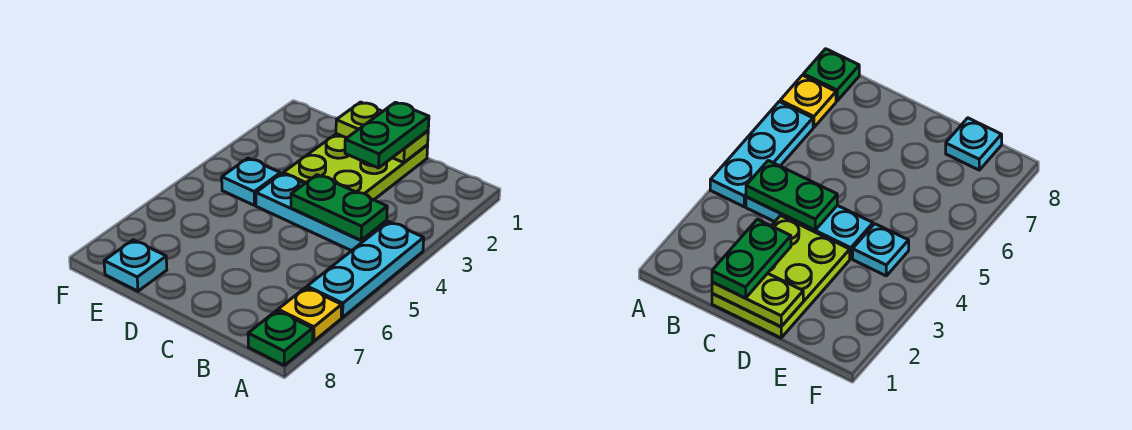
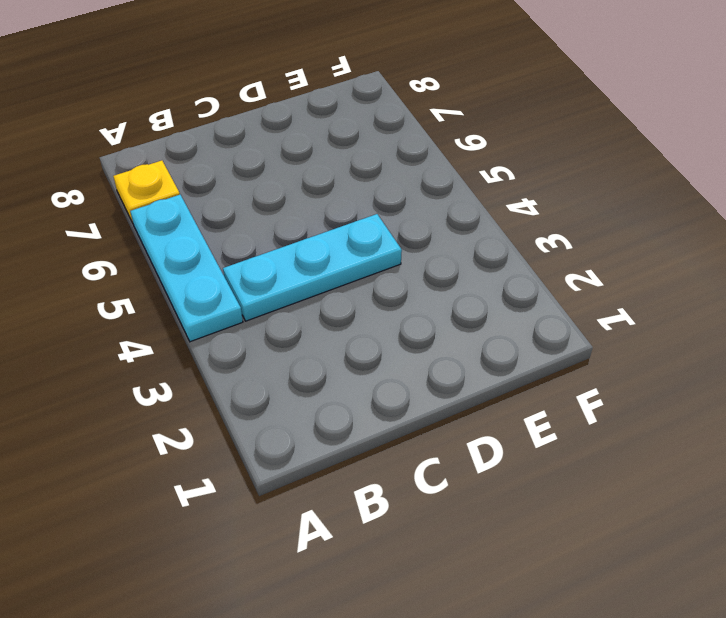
none -> green 1x1 plate [248,310,313,365]
none -> lime 2x3 plate [283,134,428,200]

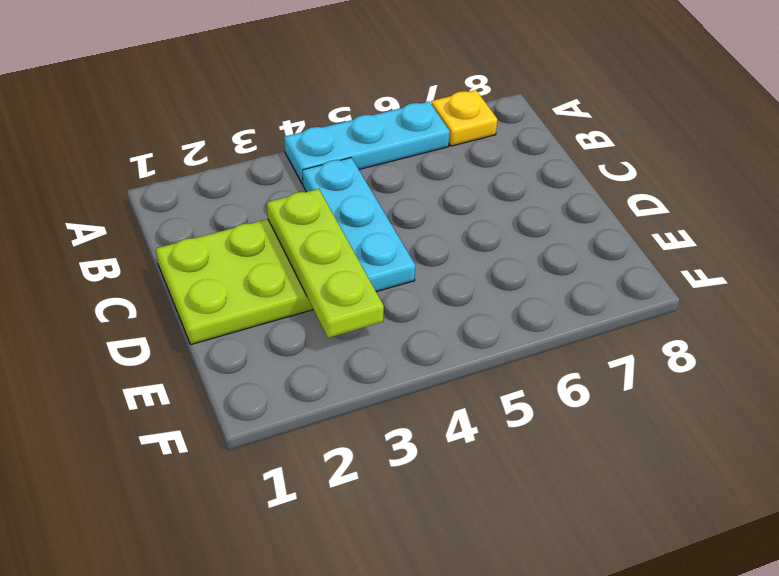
lime 1x3 plate [267,189,384,338] -> none
none -> green 1x1 plate [248,310,313,365]
none -> cyan 1x1 plate [222,158,280,205]

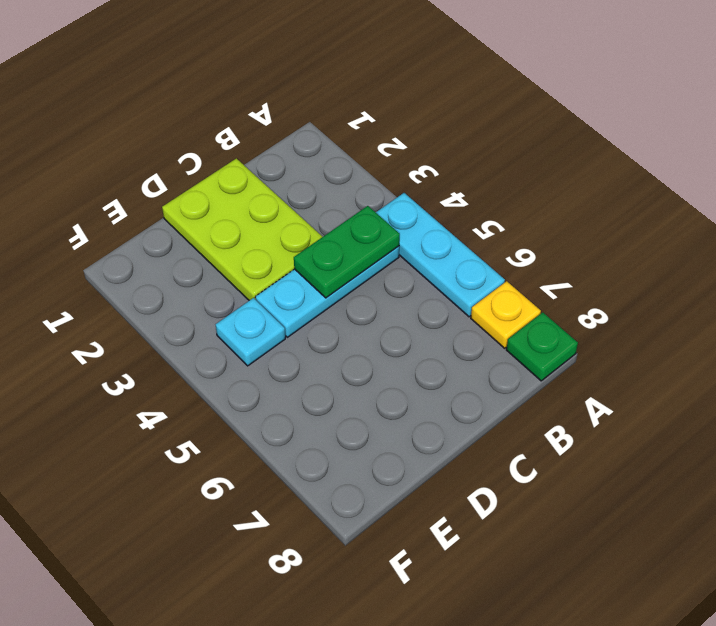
none -> cyan 1x1 plate [104,240,167,291]
none -> lime 1x2 plate [336,102,428,163]

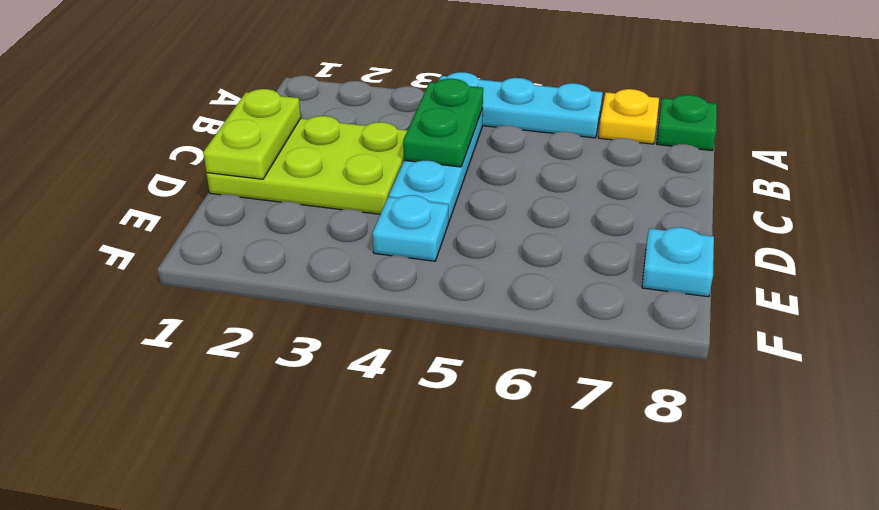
none -> green 1x2 plate [345,102,429,168]

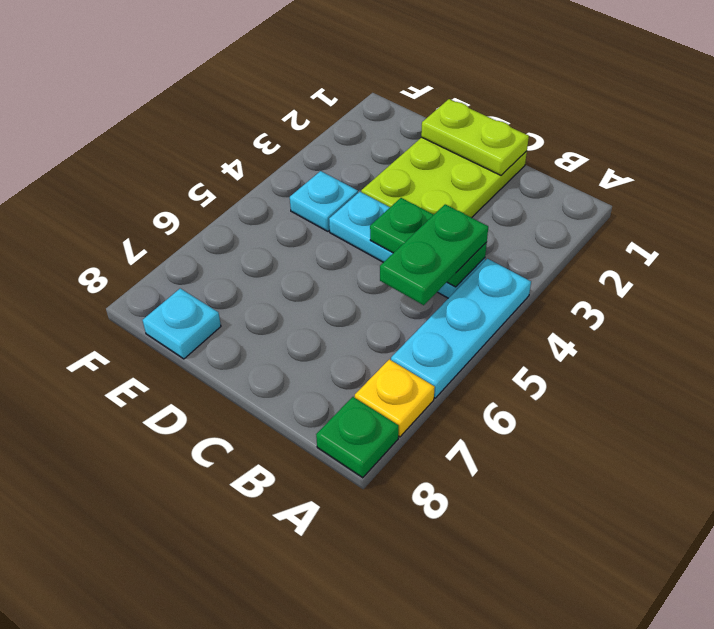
green 1x2 plate [380,204,488,305] -> green 1x2 plate moved to [345,102,429,168]

